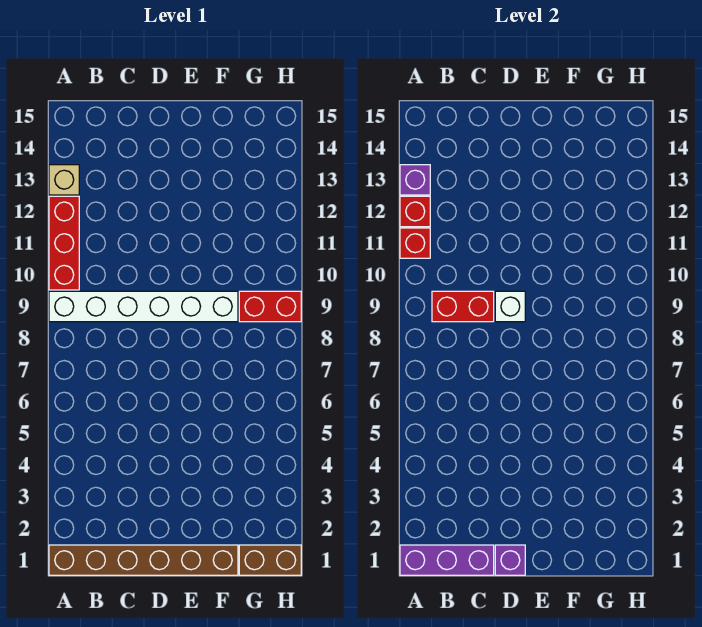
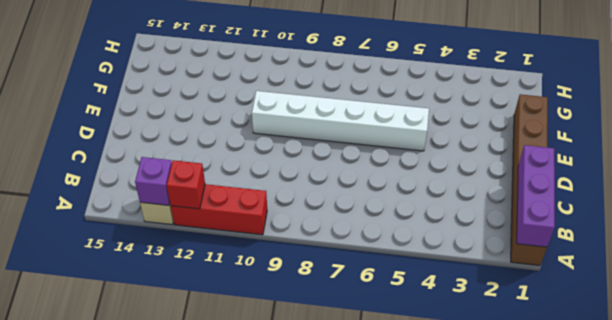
white 1x6 brick [252,91,429,151] -> white 1x6 brick turned to [49,291,238,322]
none -> brown 1x2 brick [239,545,301,575]
none -> red 1x2 brick [239,291,301,322]
none -> red 1x1 brick [400,228,430,258]

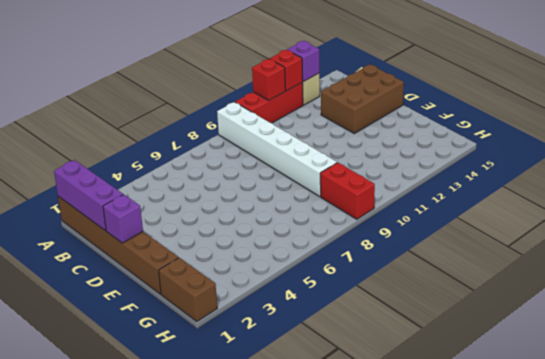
brown 2x3 brick [321,65,404,133] -> none
none -> red 1x2 brick [432,291,494,322]
none -> white 1x1 brick [495,291,525,322]

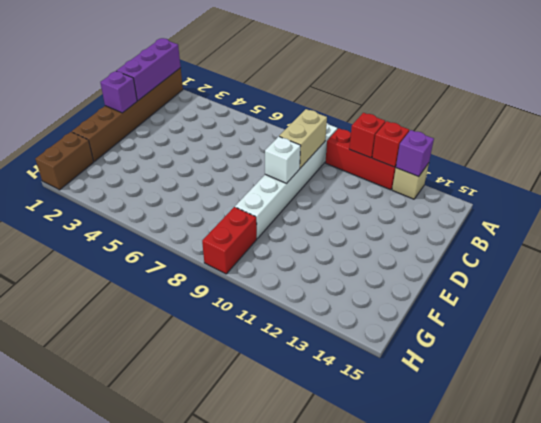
tan 1x2 brick [279,109,327,168] -> red 1x2 brick [432,291,494,322]

